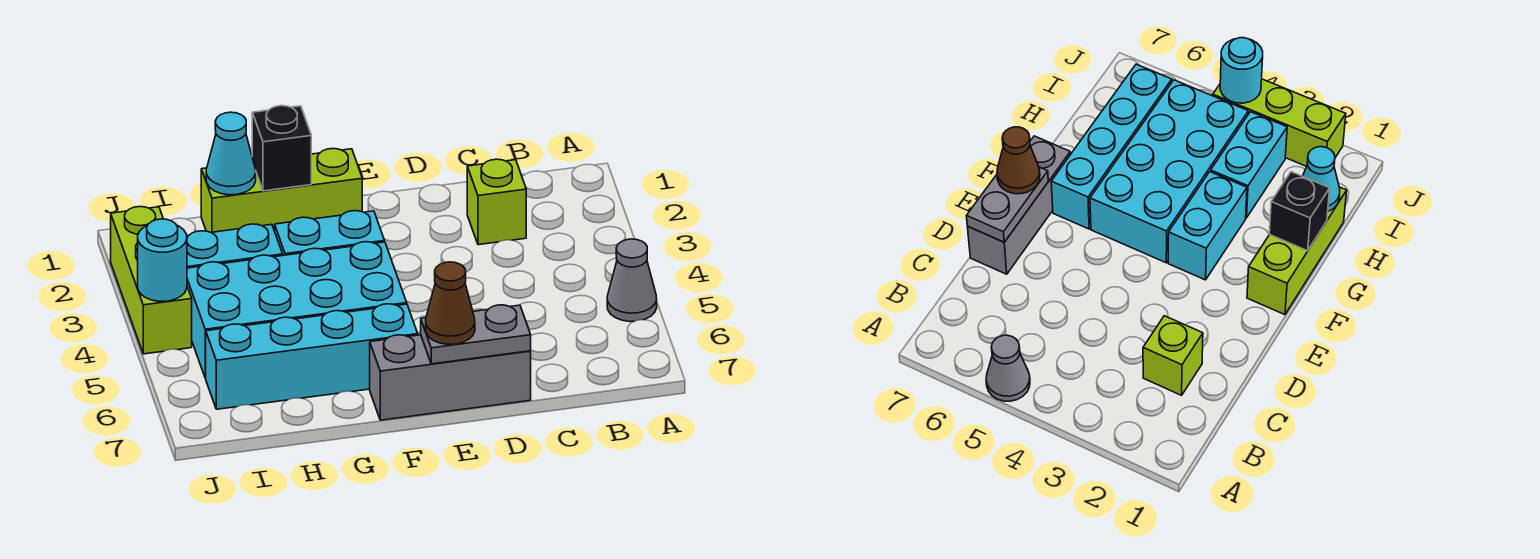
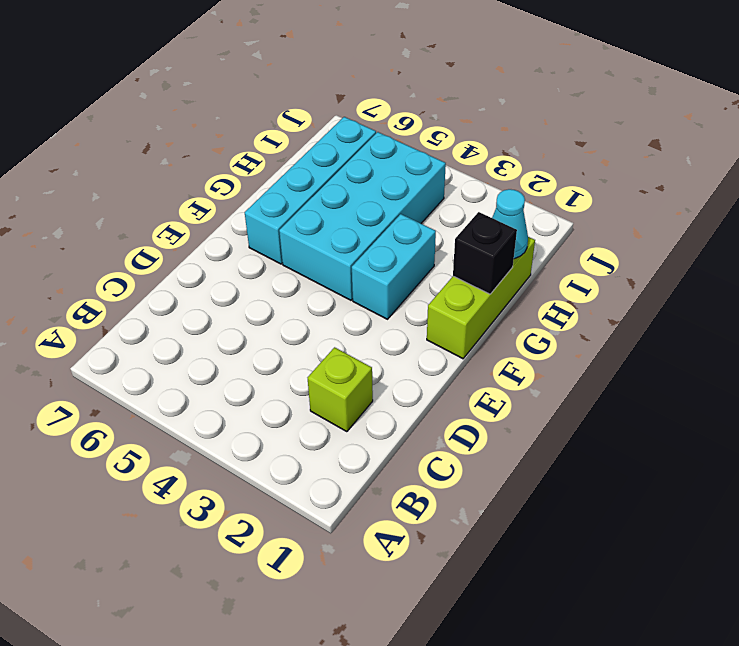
none -> grey 1x1 cone [607,239,657,322]
none -> grey 1x3 brick [370,335,531,420]
none -> cyan 1x2 brick [187,224,283,268]

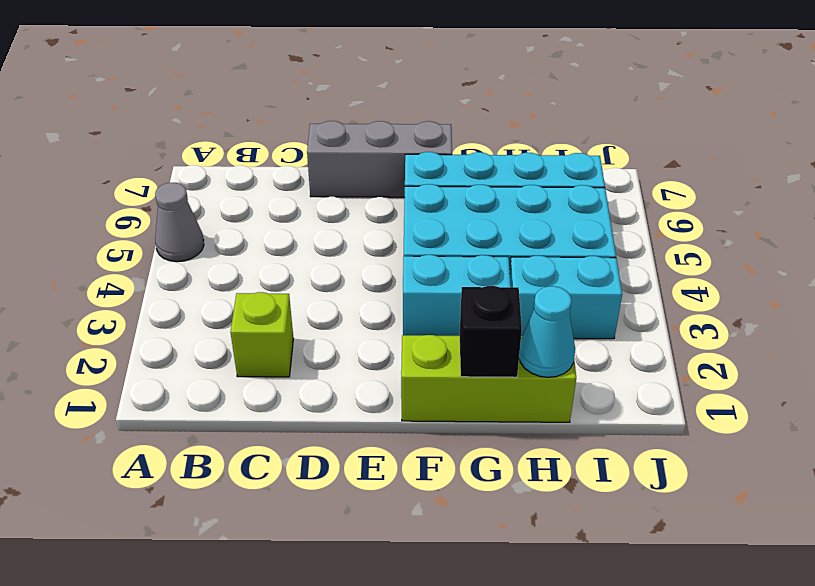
none -> lime 1x3 brick [111,207,192,354]
none -> grey 1x2 plate [421,305,531,364]
none -> cyan 1x1 round brick [138,219,187,301]

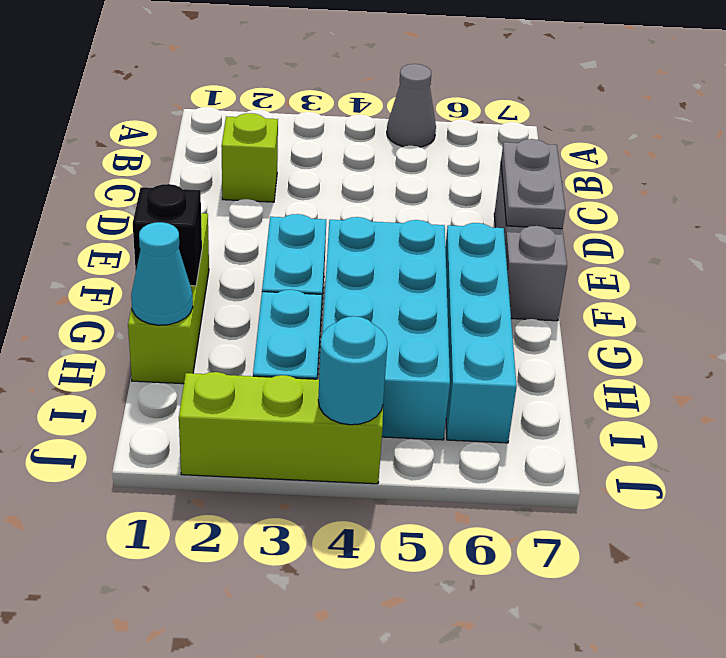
none -> brown 1x1 cone [426,262,475,344]

